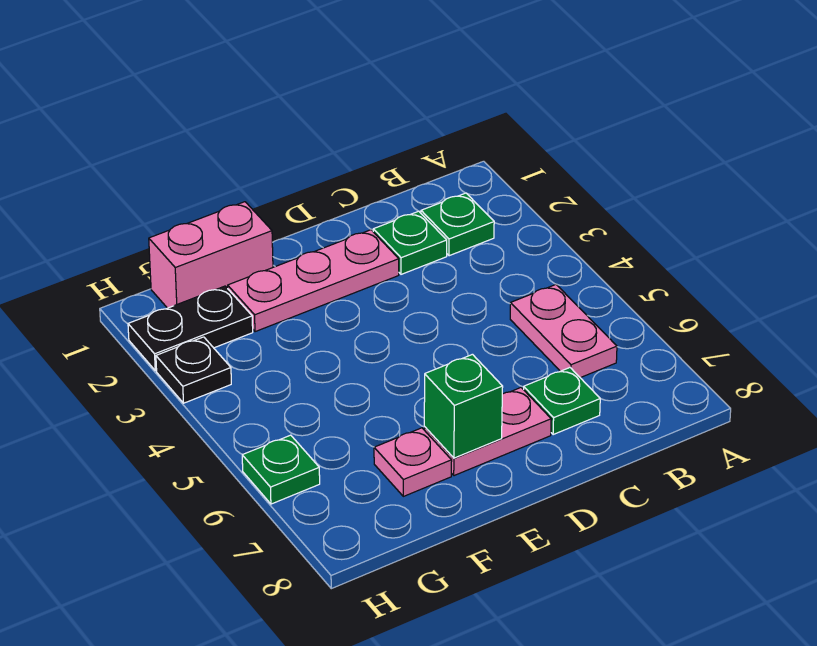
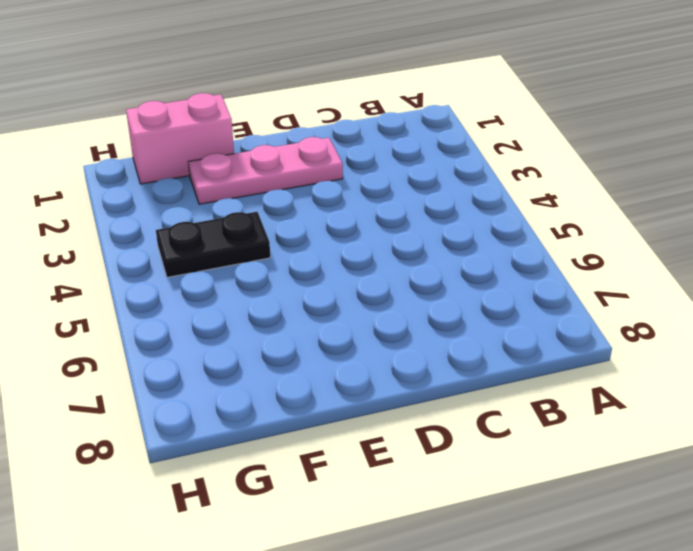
black 1x2 plate [156,212,270,277] -> black 1x2 plate moved to [128,286,253,371]
none -> green 1x1 plate [421,193,494,256]
none -> pink 1x2 plate [510,285,617,378]
none -> green 1x1 plate [373,211,447,274]

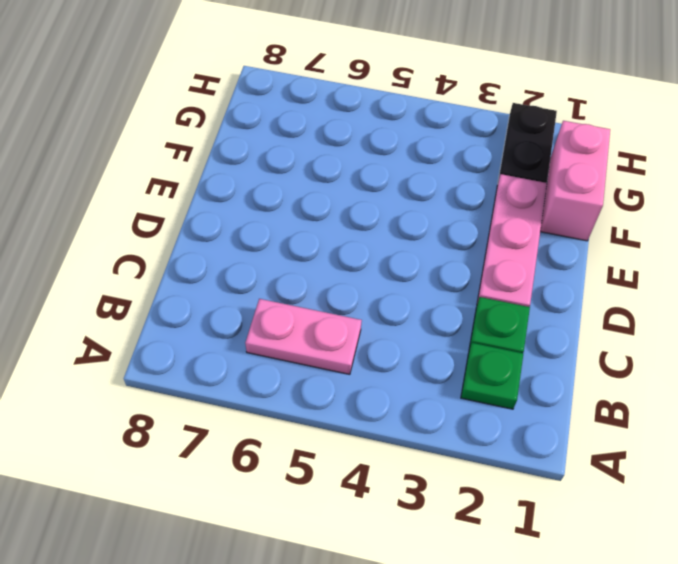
none -> green 1x1 plate [524,368,600,435]
none -> pink 1x2 plate [424,388,551,476]
none -> pink 1x1 plate [374,428,452,496]

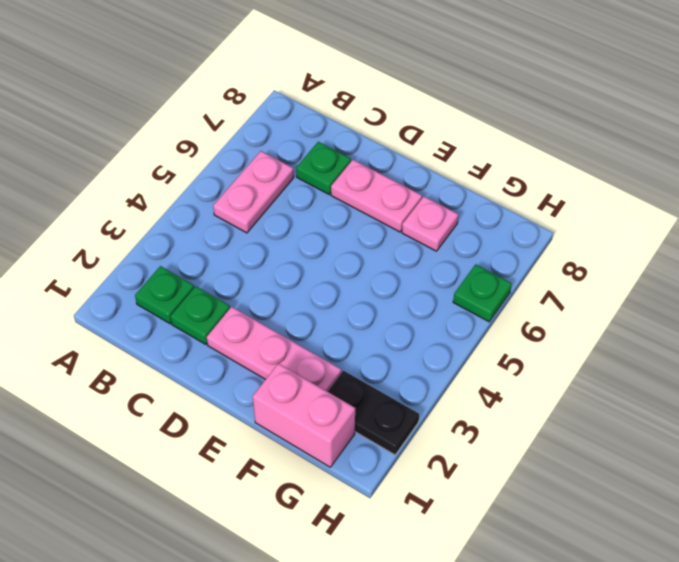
none -> black 1x1 plate [156,337,231,403]
none -> green 1x1 brick [424,354,503,458]

